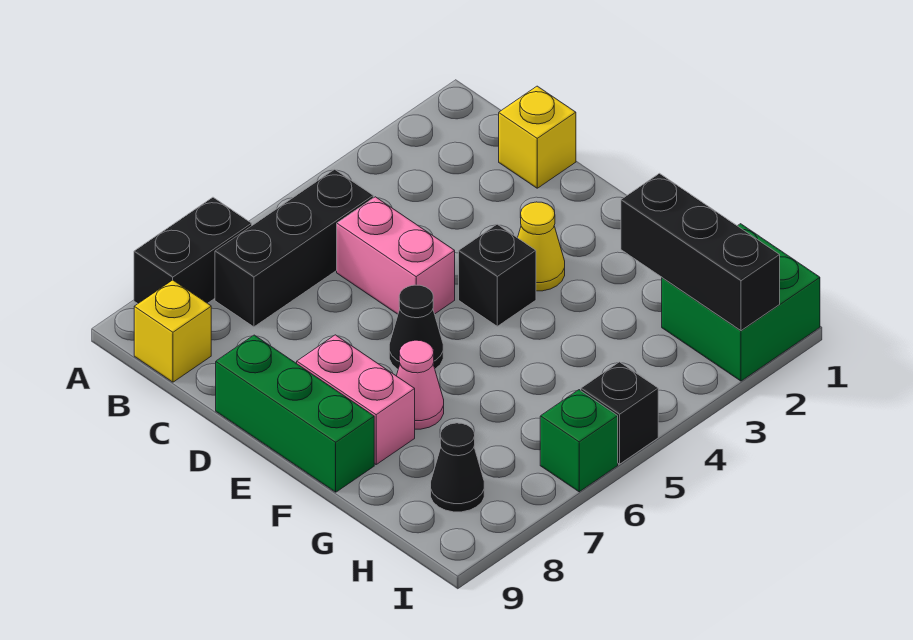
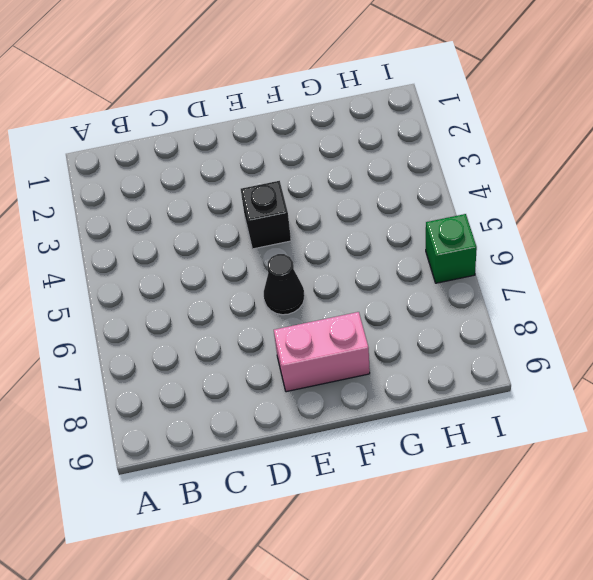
none -> black 1x2 brick [134,197,252,303]
none -> black 1x3 brick [215,169,373,327]
none -> yellow 1x1 brick [134,280,211,382]

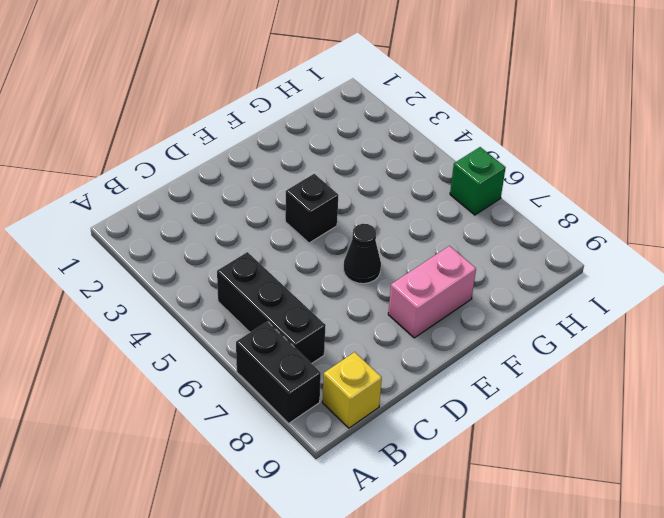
none -> yellow 1x1 brick [499,86,576,188]
none -> pink 1x2 brick [337,197,455,314]
none -> green 1x3 brick [216,335,374,492]

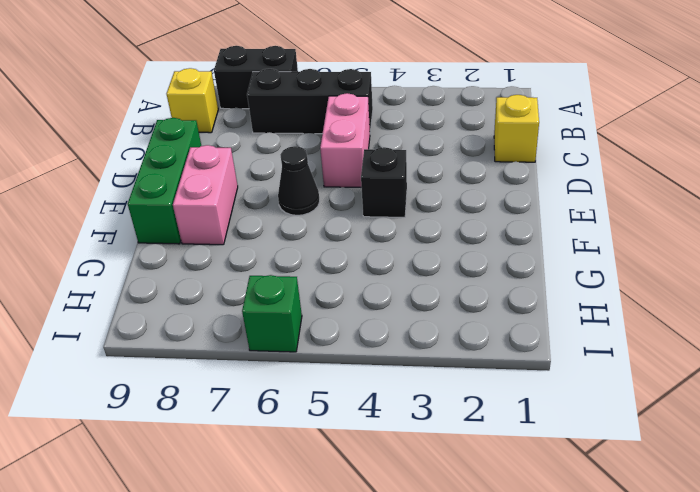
none -> yellow 1x1 cone [518,202,565,291]
none -> pink 1x1 cone [397,340,444,429]
none -> green 2x2 brick [662,224,820,381]

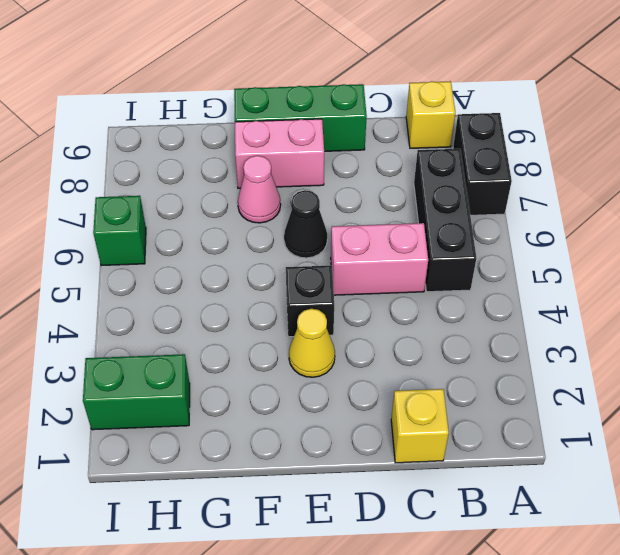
green 1x2 brick [83,354,190,430] -> green 2x2 brick [662,224,820,381]
none -> black 1x1 cone [431,423,484,512]
none -> black 1x1 brick [581,362,658,464]
none -> black 1x3 brick [621,173,780,331]

